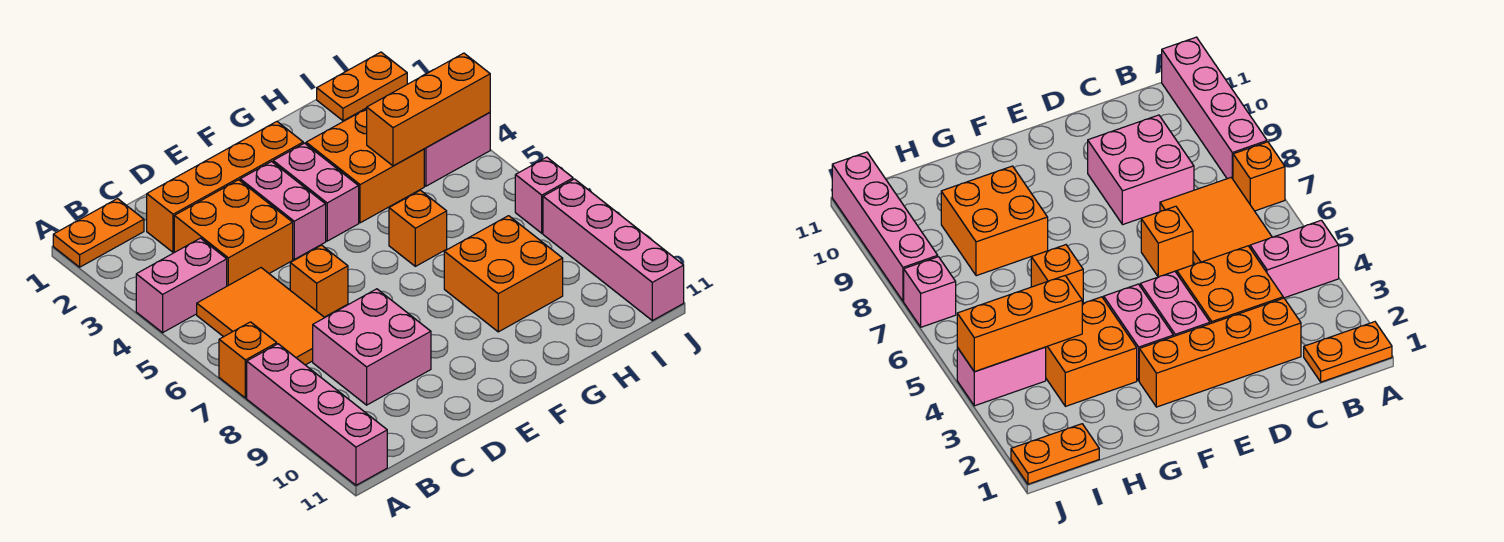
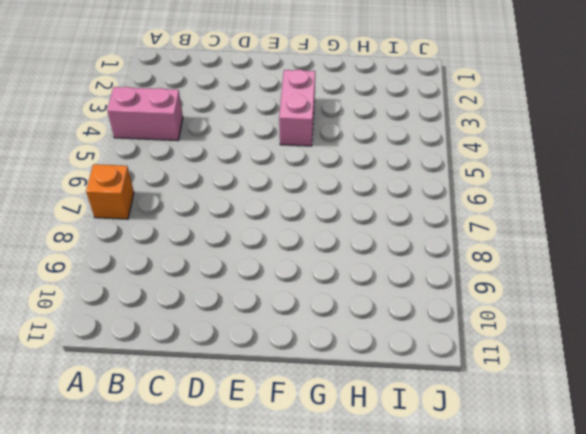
none -> orange 1x2 plate [53,199,144,267]
none -> pink 1x4 brick [247,344,387,485]
none -> orange 2x3 tile [197,268,325,365]

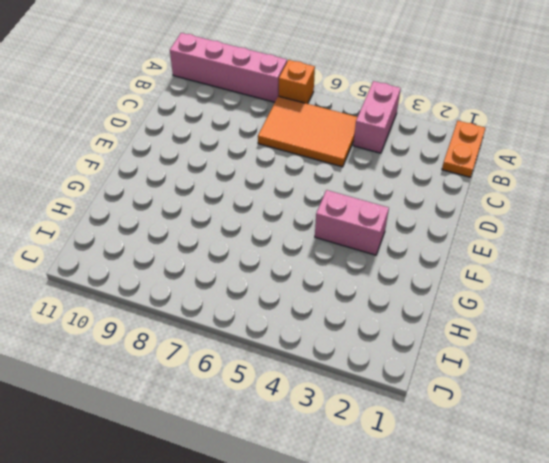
none -> orange 1x4 brick [147,122,303,252]
none -> orange 2x2 brick [174,180,293,286]
none -> pink 2x2 brick [313,289,431,405]

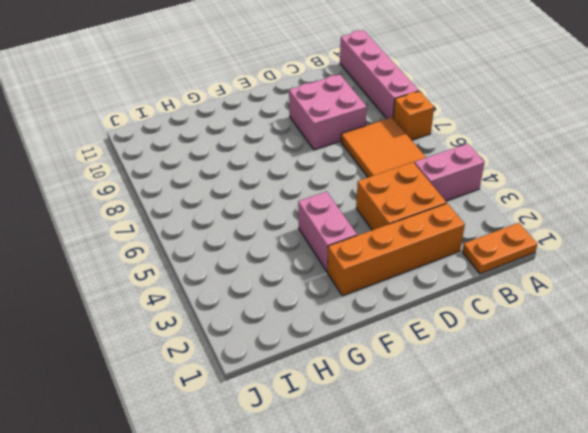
none -> orange 1x1 brick [290,245,348,317]
none -> pink 1x2 brick [240,162,326,259]
none -> orange 2x2 brick [306,109,424,223]

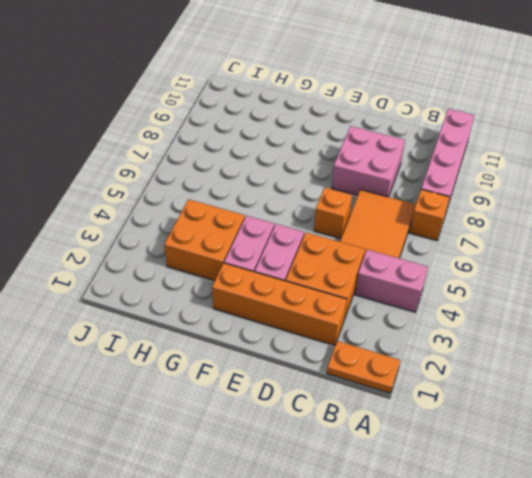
none -> orange 1x1 brick [389,190,447,266]
none -> orange 2x2 brick [444,216,563,332]
none -> orange 1x2 plate [317,52,407,121]

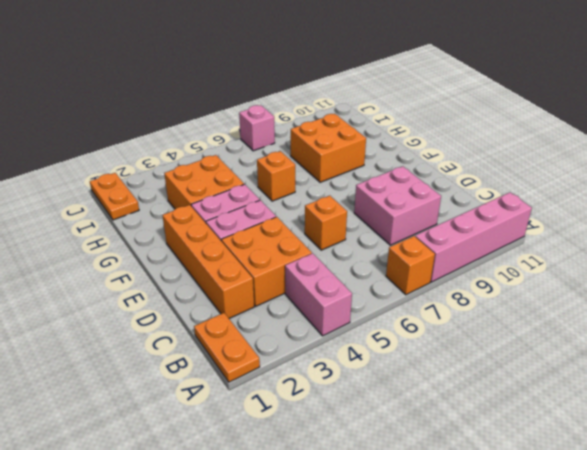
none -> orange 2x3 tile [197,268,325,365]
none -> pink 1x2 brick [424,113,490,186]
none -> pink 1x4 brick [543,179,684,321]

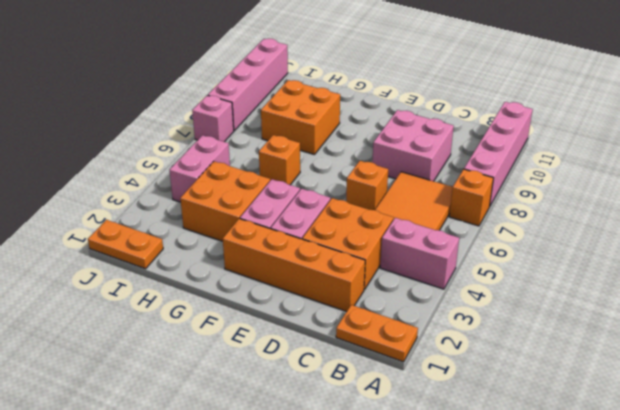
pink 1x2 brick [170,135,230,202] -> pink 1x2 brick turned to [424,113,490,186]
none -> orange 1x3 brick [367,53,490,166]

